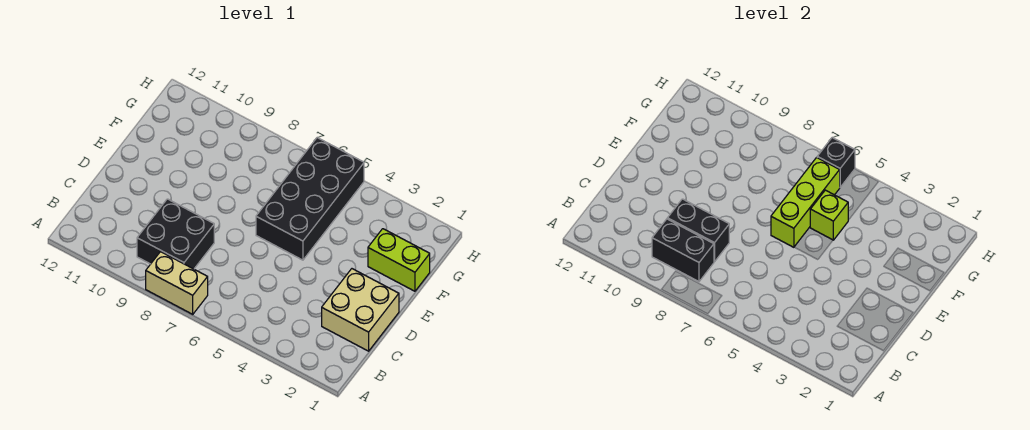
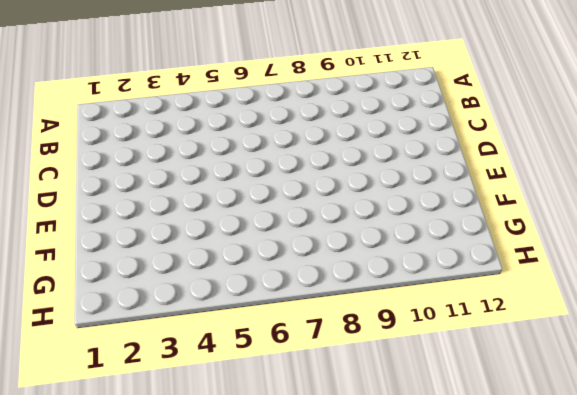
none -> tan 1x2 brick [146,252,208,314]
none -> black 2x2 brick [137,199,214,269]

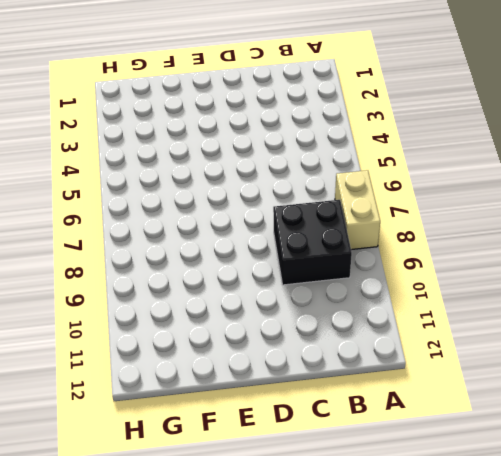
none -> tan 2x2 brick [322,269,399,351]
none -> black 2x4 brick [256,138,364,260]

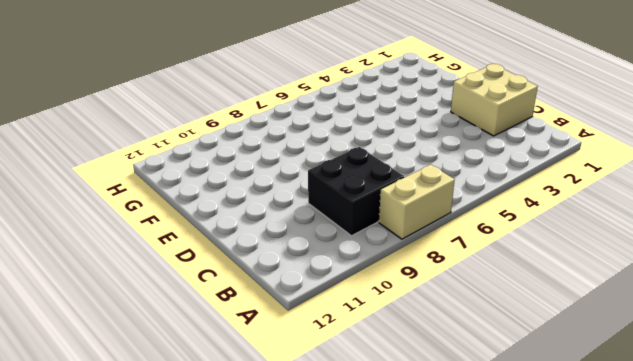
none -> black 2x4 brick [256,138,364,260]
none -> lime 1x2 brick [368,229,430,291]

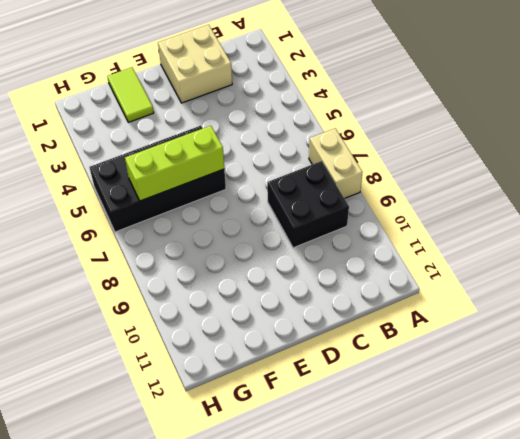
lime 1x2 tile [107,67,154,122] -> lime 1x2 brick [368,229,430,291]
none -> black 1x2 brick [652,219,714,282]
none -> black 1x2 brick [667,199,729,262]

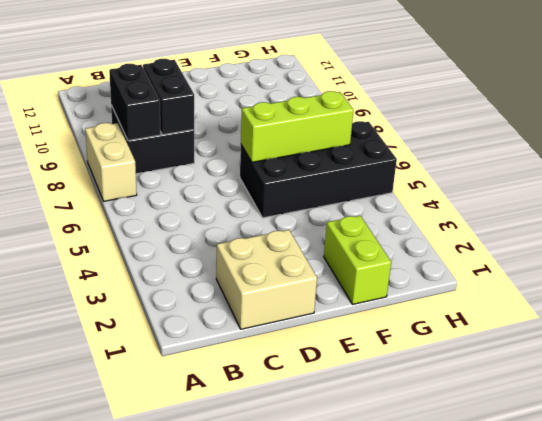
none -> lime 1x1 brick [810,190,848,240]
none -> black 1x1 brick [817,138,855,187]

